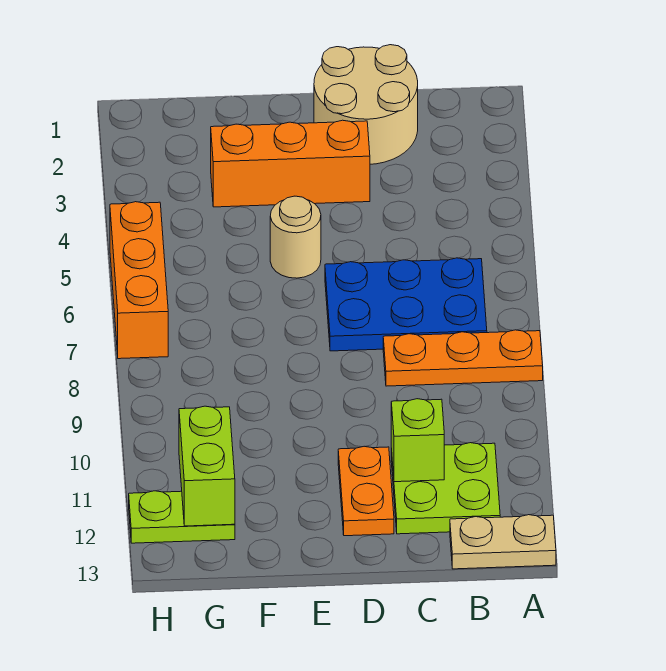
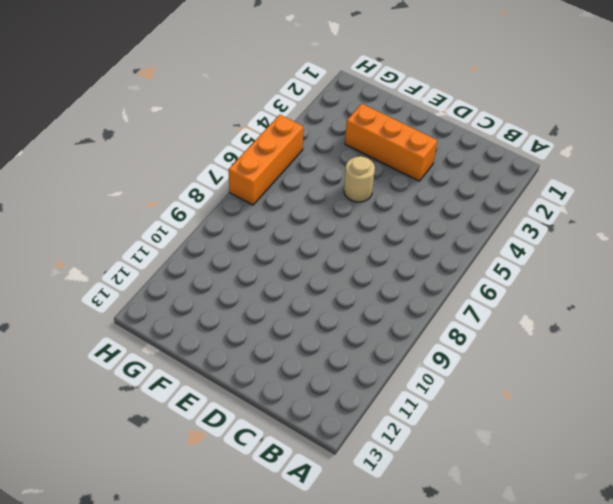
none -> orange 1x3 plate [383,330,543,386]
none -> tan 1x2 plate [450,515,556,569]
none -> blue 2x3 plate [325,258,487,351]

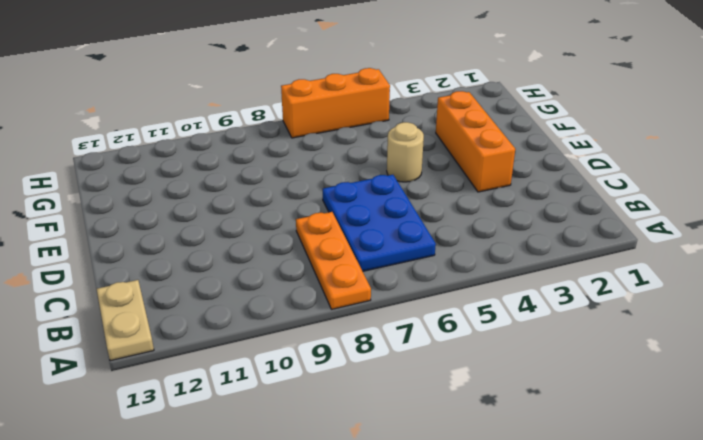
none -> lime 2x2 plate [391,443,500,534]
none -> tan 2x2 round brick [314,45,418,164]
none -> orange 1x2 plate [338,446,394,536]

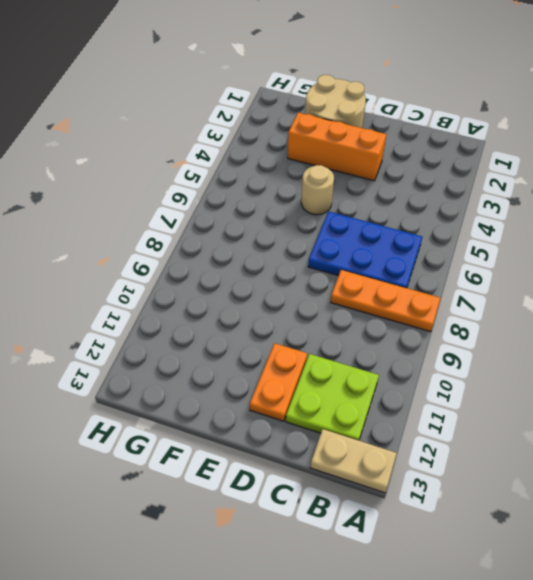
tan 2x2 round brick [305,75,366,128] -> tan 2x2 round brick moved to [314,45,418,164]
none -> lime 1x2 plate [129,491,235,543]
none -> orange 1x3 brick [110,202,168,359]
none -> lime 1x1 brick [391,399,444,482]

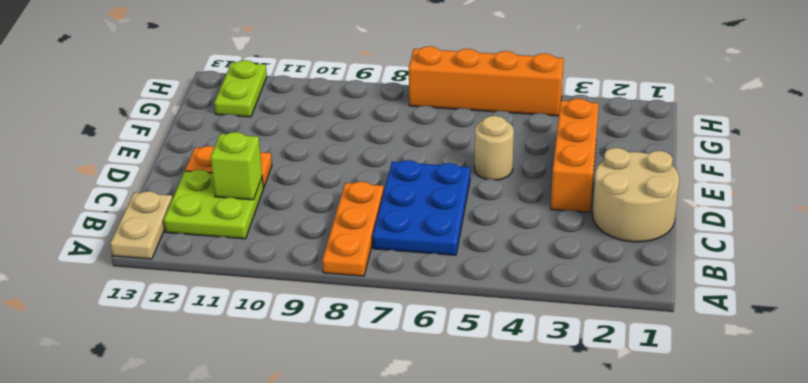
orange 1x4 brick [409,46,564,116] -> orange 1x3 brick [110,202,168,359]
none -> lime 1x2 brick [179,406,235,526]

